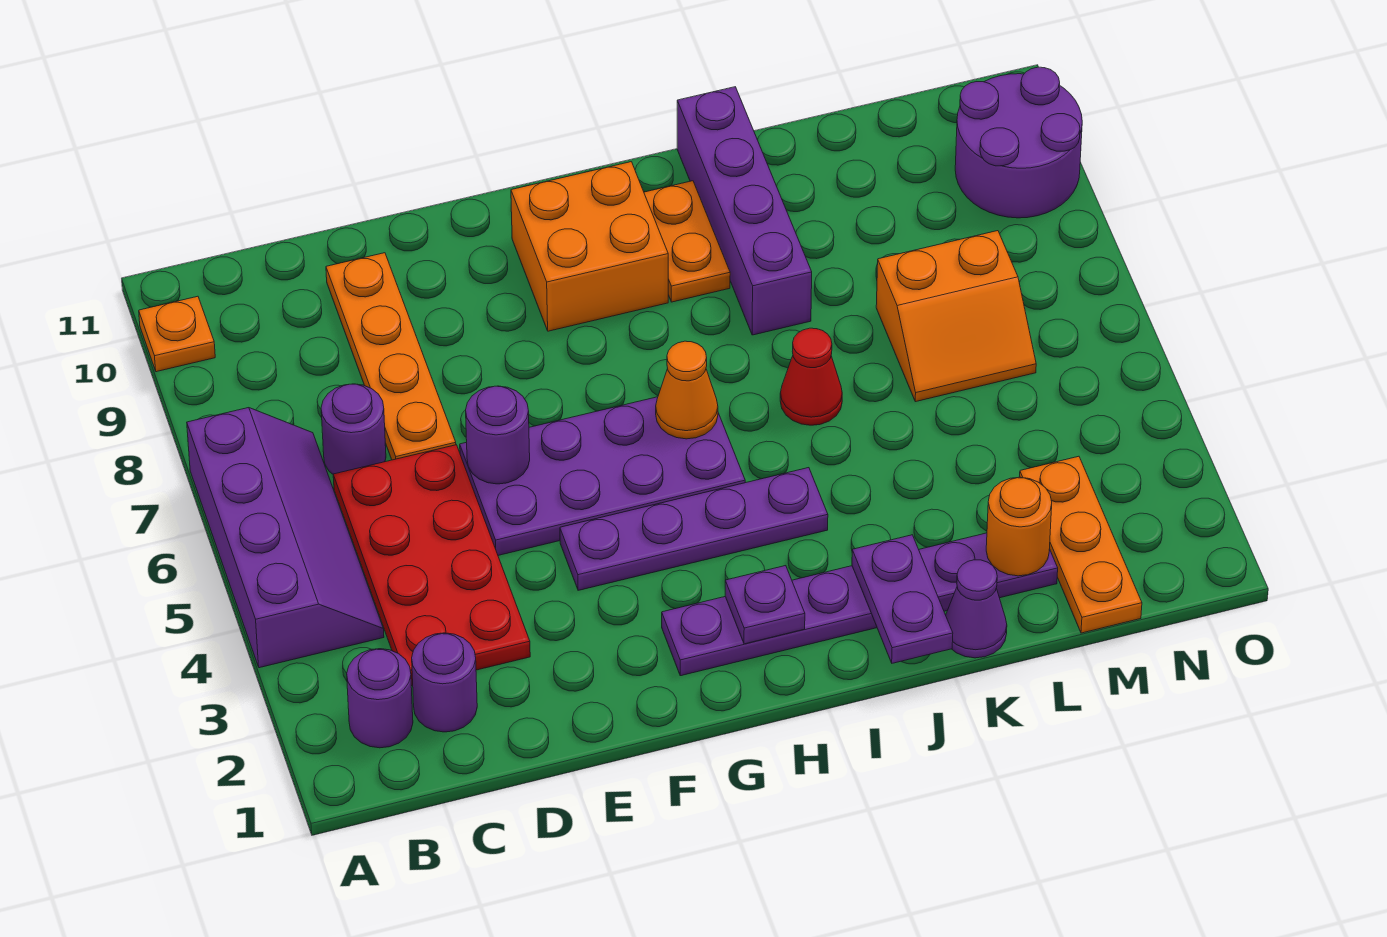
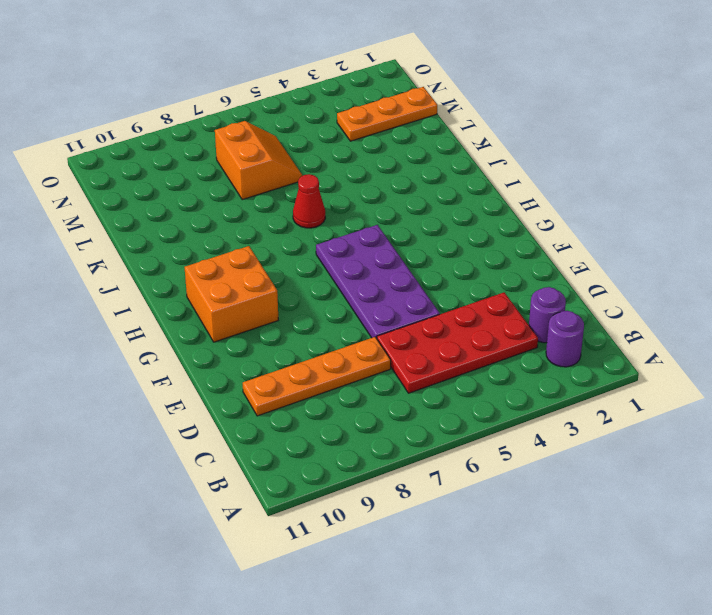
none -> purple 2x4 slope [187,408,384,668]
none -> orange 1x1 plate [139,296,215,372]
none -> purple 1x1 round brick [321,384,386,474]

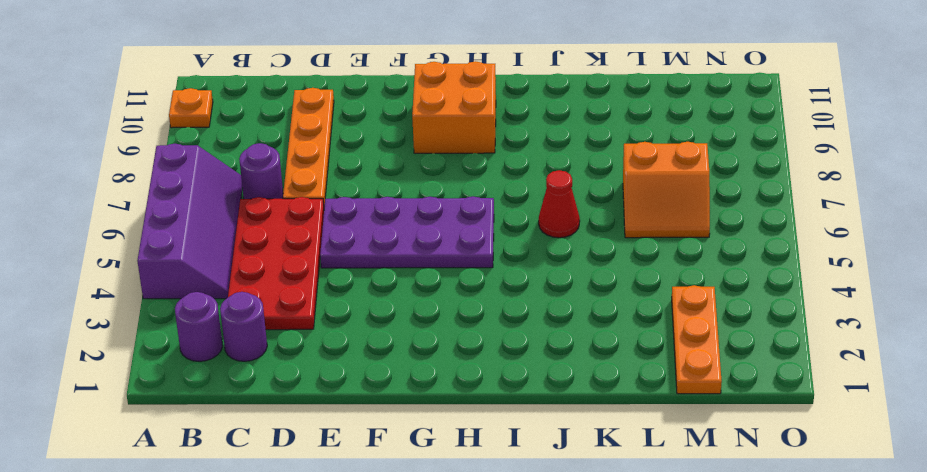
none -> purple 1x4 plate [560,468,828,590]
none -> purple 1x6 plate [662,533,1058,676]
none -> orange 1x2 plate [644,181,730,302]

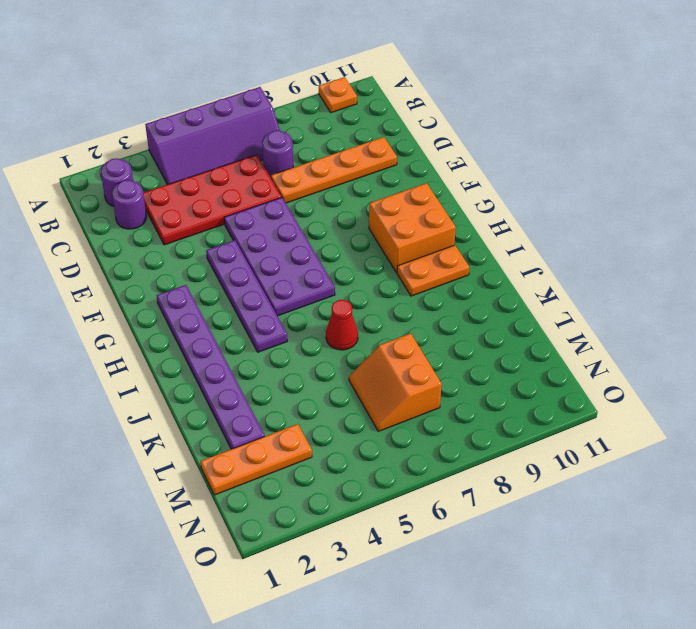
none -> purple 1x4 brick [677,87,812,335]
none -> purple 1x1 cone [946,560,1007,658]
none -> purple 2x2 round brick [955,67,1082,218]

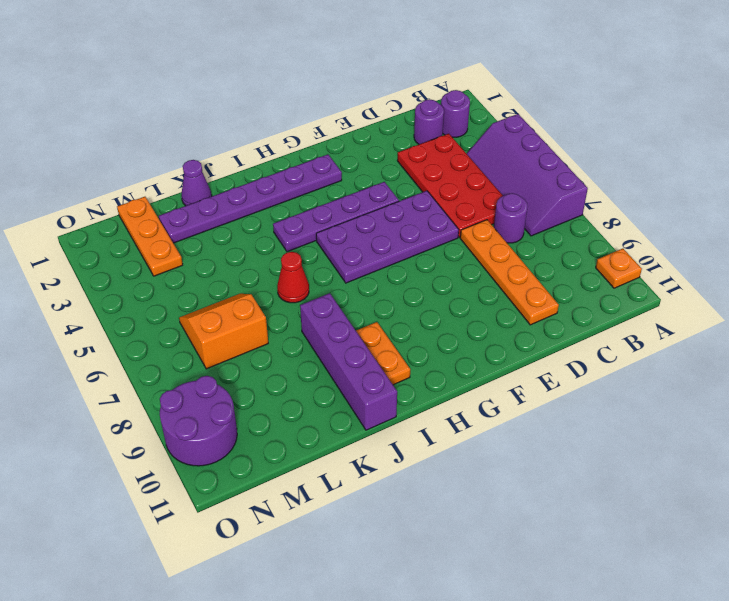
none -> orange 2x2 brick [511,162,668,331]
none -> purple 1x1 round brick [466,386,530,484]
none -> purple 1x1 plate [725,566,805,644]

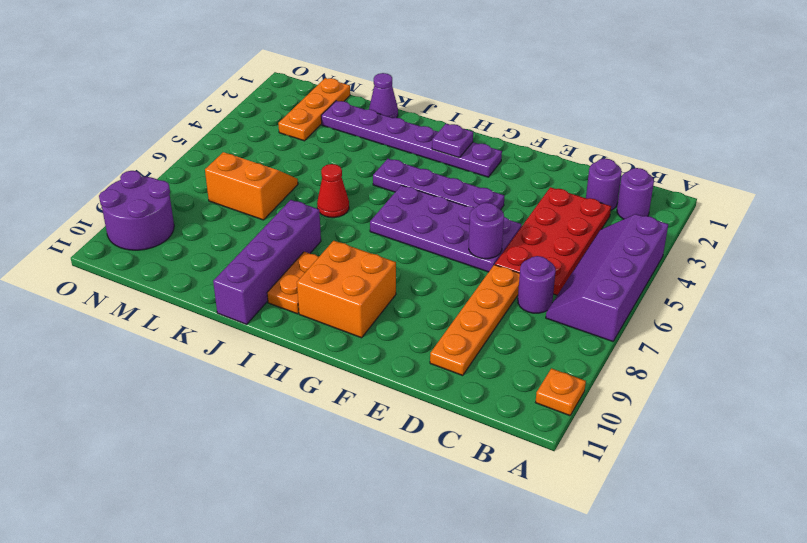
none -> orange 1x1 cone [656,341,718,439]
none -> purple 1x2 plate [852,535,953,663]
none -> orange 1x1 round brick [986,477,1052,576]

